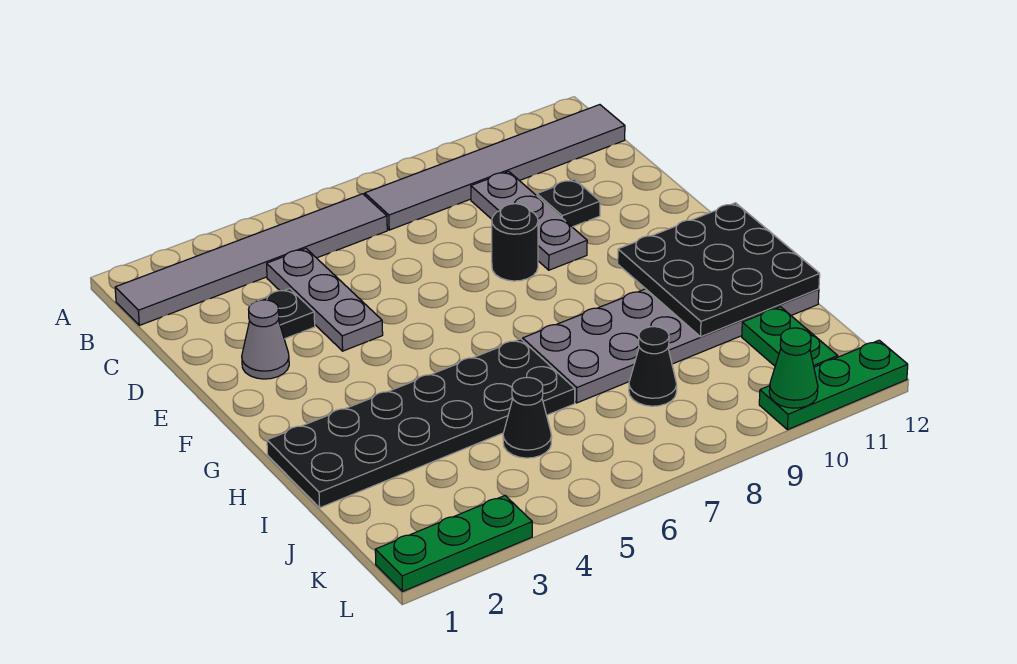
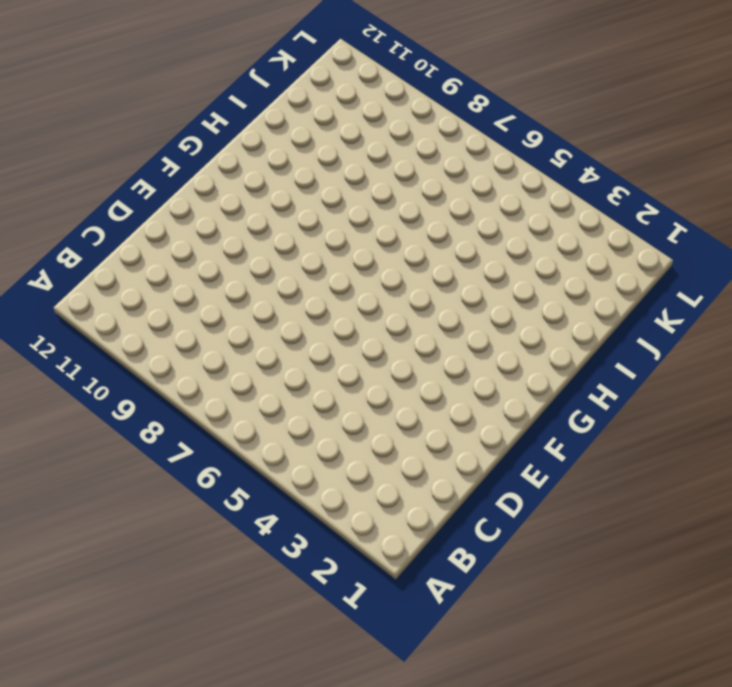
none -> grey 1x6 tile [115,194,387,325]
none -> grey 1x6 tile [365,105,625,230]
none -> grey 1x3 plate [267,248,383,351]

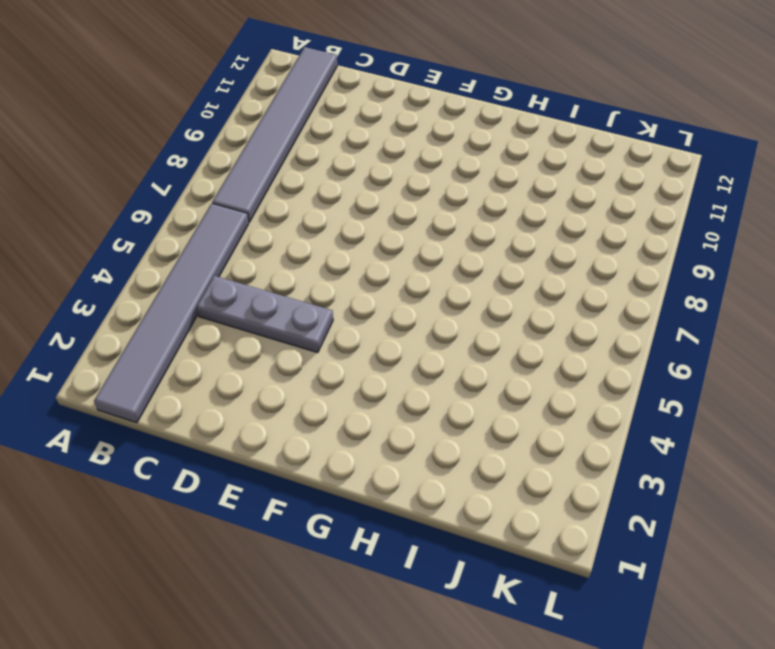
none -> grey 1x3 plate [471,171,587,270]
none -> black 1x1 plate [250,289,315,339]
none -> black 1x1 plate [537,179,600,227]

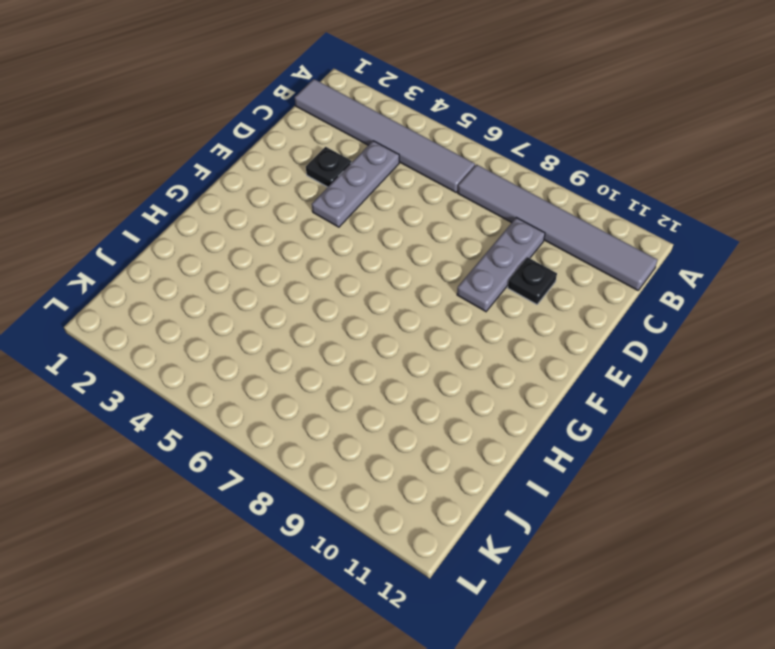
none -> grey 1x1 cone [242,300,289,379]
none -> black 1x1 round brick [492,204,538,281]
none -> black 2x6 plate [267,339,575,508]

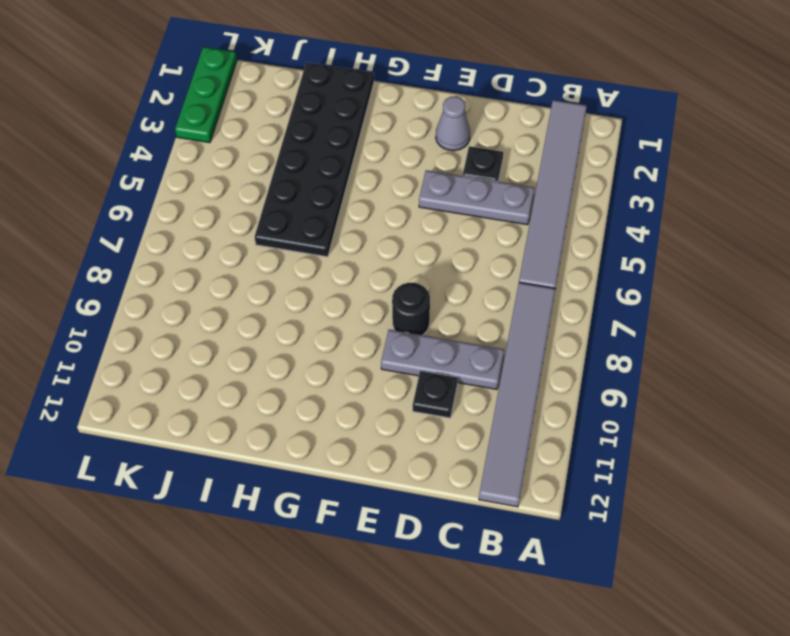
none -> grey 2x6 plate [523,289,819,403]
none -> black 1x1 cone [503,378,552,458]
none -> black 1x1 cone [629,327,677,406]

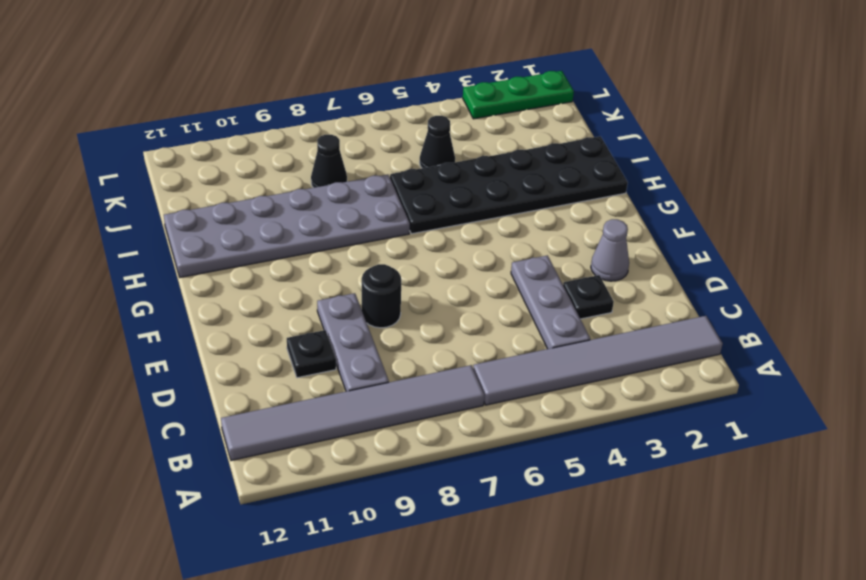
none -> green 1x2 plate [742,307,838,367]
none -> green 1x3 plate [759,340,908,430]
none -> black 3x3 plate [618,203,820,337]

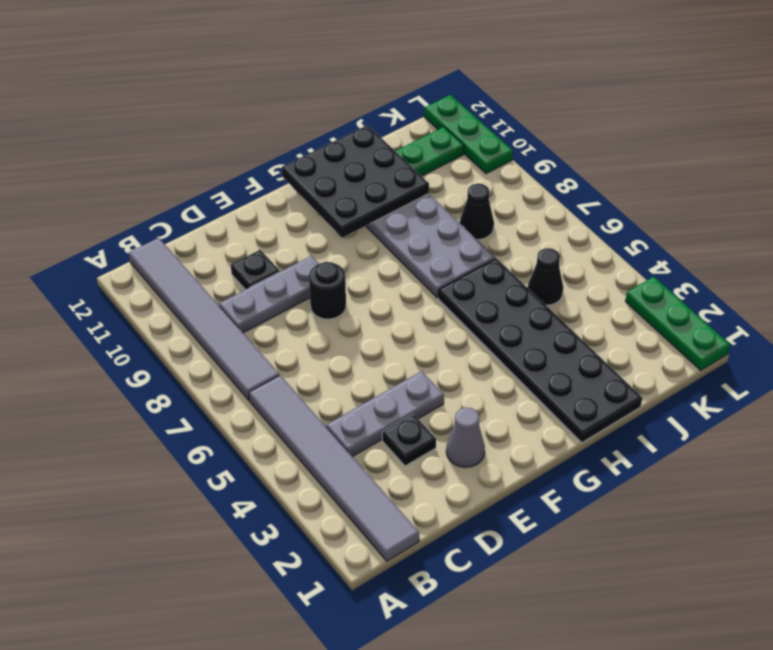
none -> green 1x1 cone [769,328,818,408]

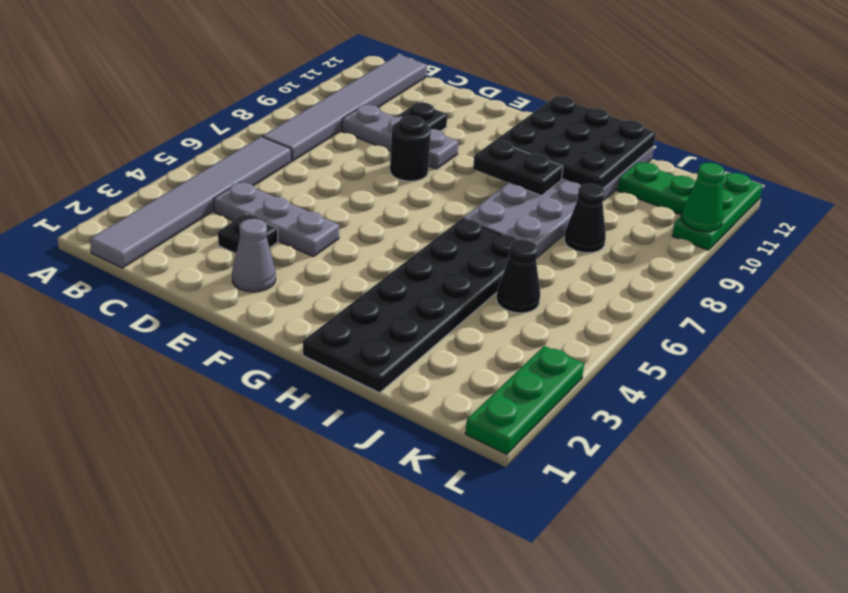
black 1x2 plate [473,141,563,196] -> none

